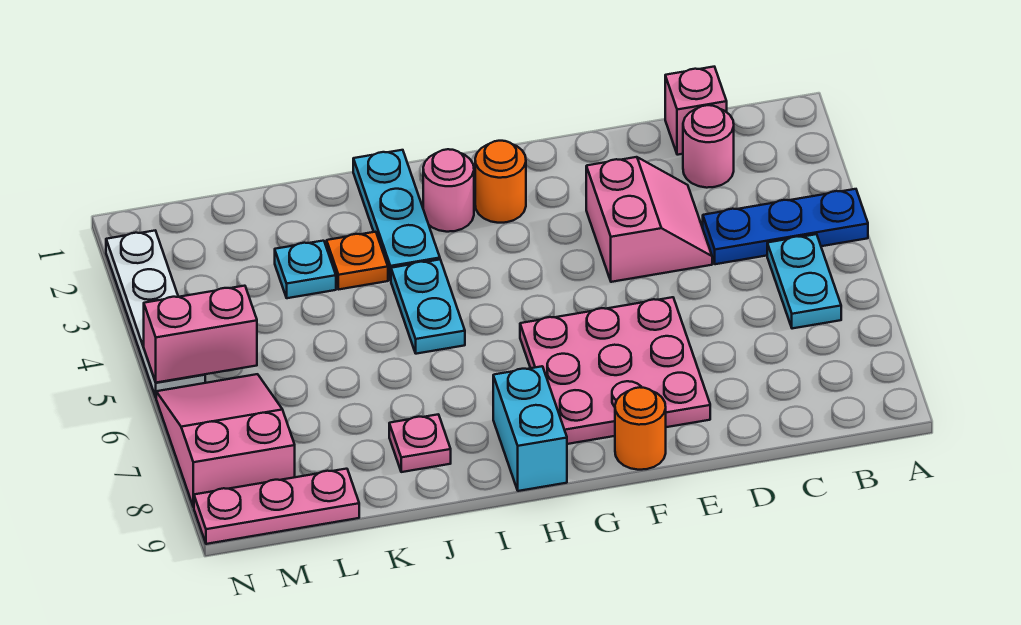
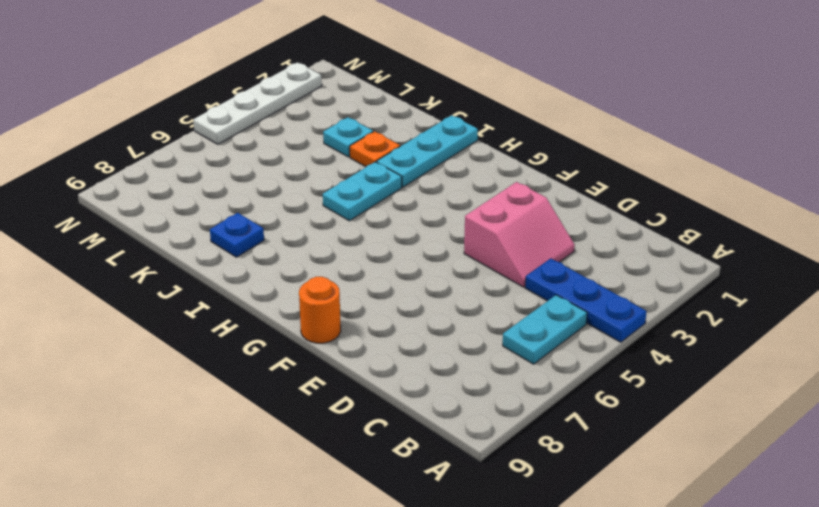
blue 1x1 plate [210,213,264,257] -> pink 1x1 plate [389,414,451,472]
none -> pink 1x1 brick [665,67,727,155]
none -> pink 1x1 round brick [683,105,734,188]
none -> pink 3x3 plate [520,297,710,444]

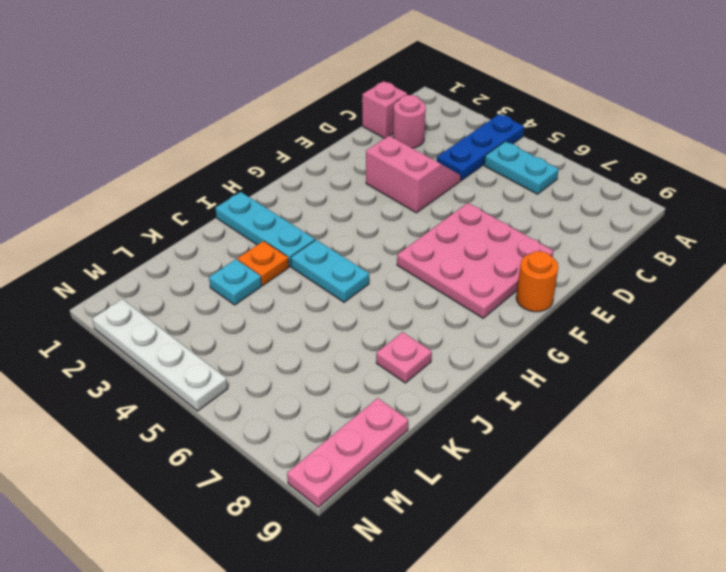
none -> orange 1x1 round brick [475,141,526,223]
none -> pink 1x1 round brick [423,149,474,232]
none -> cyan 1x2 brick [493,366,567,491]

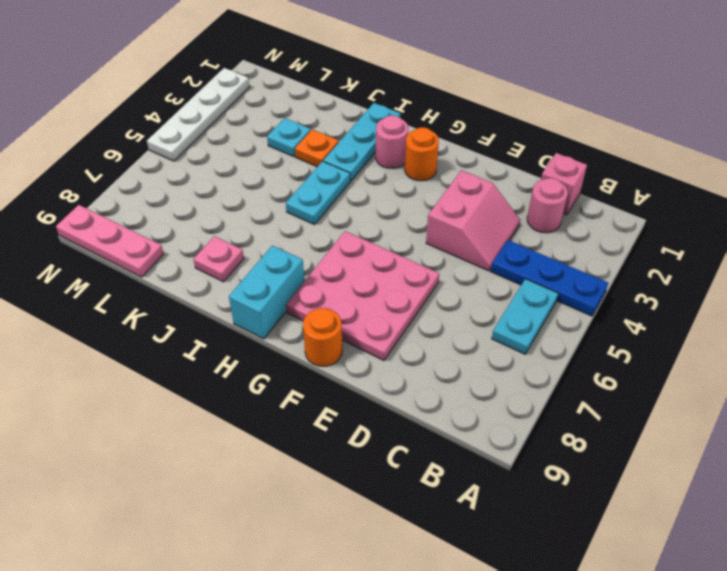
none -> pink 2x3 slope [156,374,295,507]
none -> pink 1x2 brick [144,286,257,383]

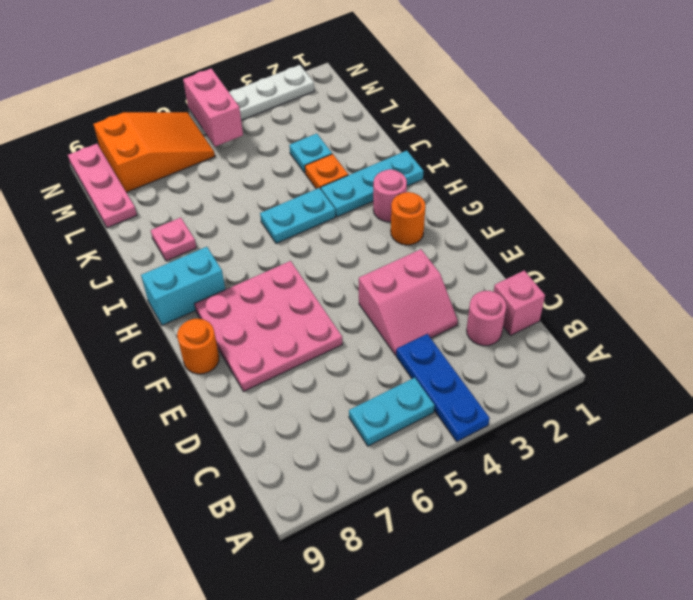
orange 2x3 slope [93,112,215,192] -> pink 2x3 slope [156,374,295,507]

